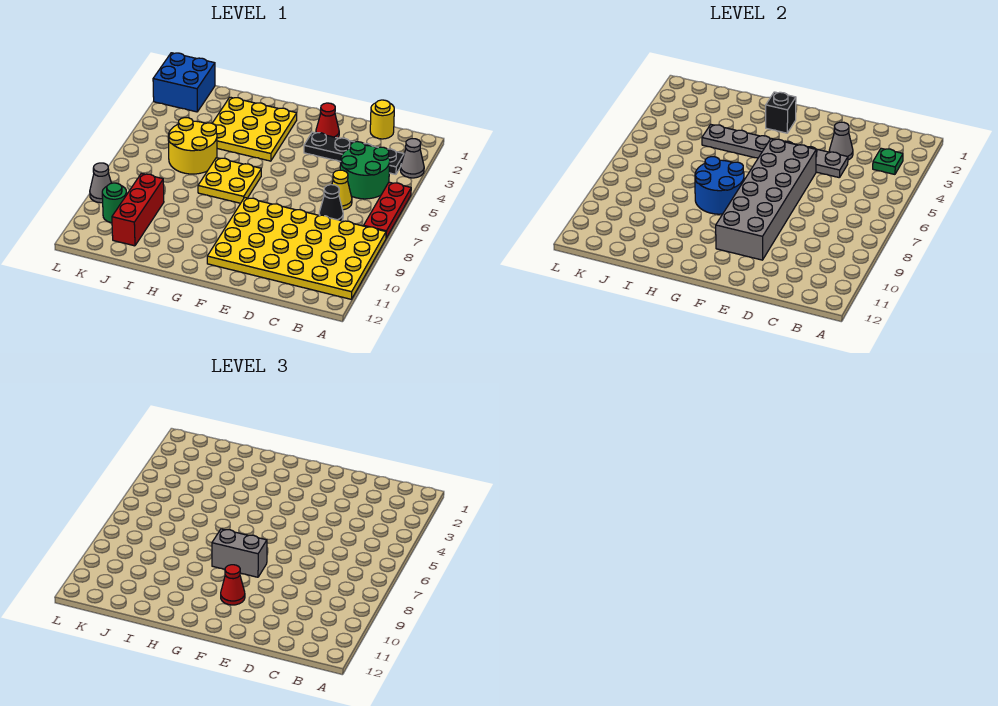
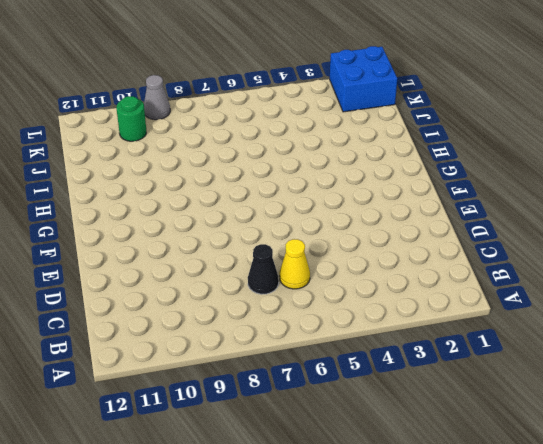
none -> grey 1x1 cone [400,139,424,178]
none -> red 1x3 plate [364,182,411,238]
none -> yellow 4x6 plate [207,198,386,299]

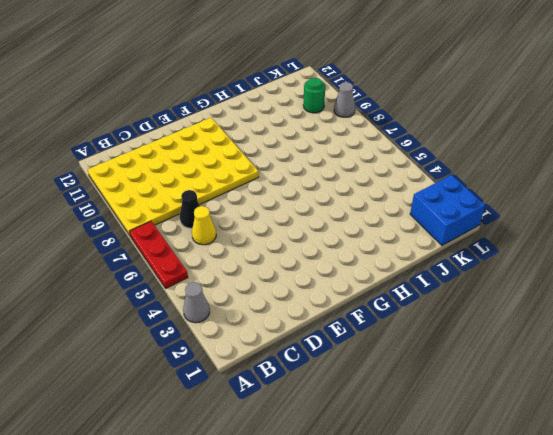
none -> black 1x4 plate [304,132,404,174]
none -> green 2x2 round brick [340,142,390,199]
none -> yellow 1x1 round brick [370,100,394,139]

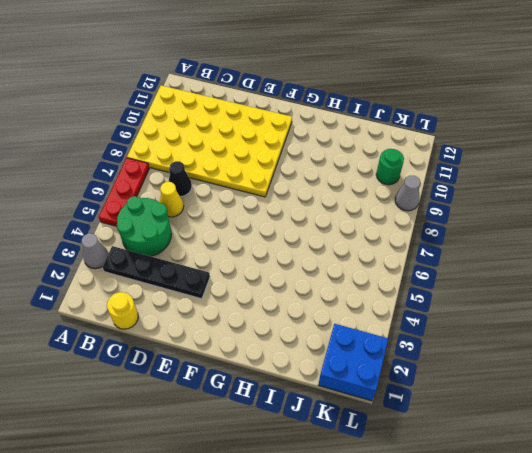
none -> red 1x1 cone [316,103,339,138]
none -> yellow 3x3 plate [212,97,297,161]
none -> yellow 2x2 plate [198,158,261,203]

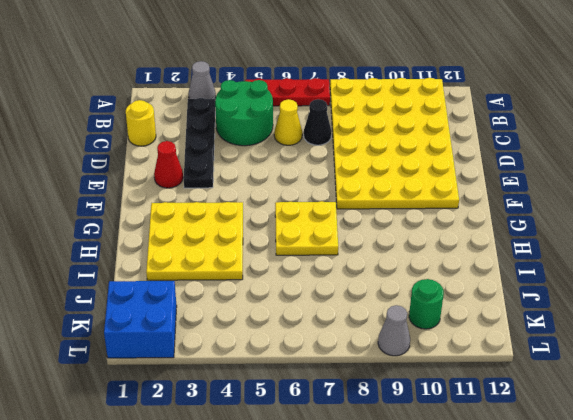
none -> yellow 2x2 round brick [168,118,217,174]
none -> red 1x3 brick [112,174,164,246]
none -> green 1x1 plate [873,148,903,174]

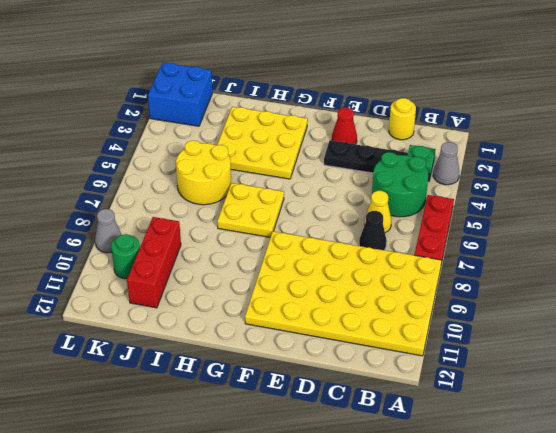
none -> grey 1x1 cone [829,122,853,160]
none -> grey 1x6 plate [702,125,848,178]
none -> grey 2x6 brick [716,139,816,260]

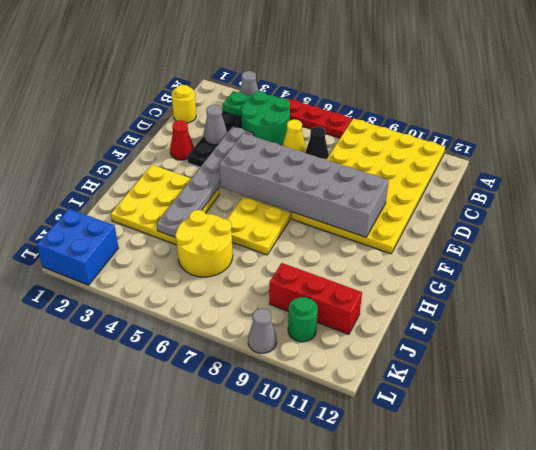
none -> black 1x1 brick [766,92,796,133]
none -> blue 2x2 round brick [695,157,744,214]
none -> grey 1x2 brick [212,529,267,577]

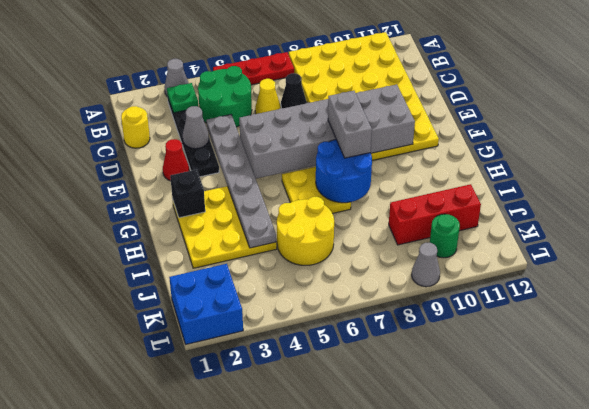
none -> red 1x1 cone [221,565,245,605]

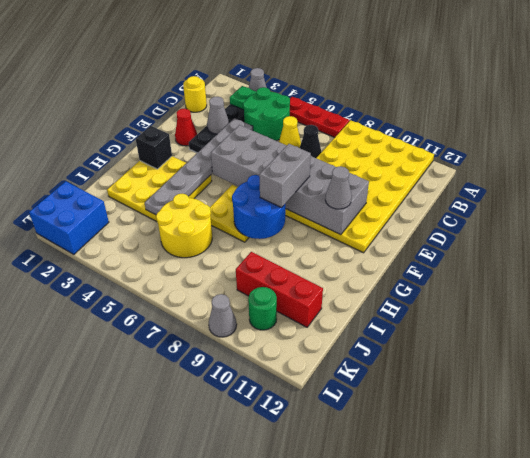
grey 1x1 cone [325,166,352,209] -> red 1x1 cone [221,565,245,605]

